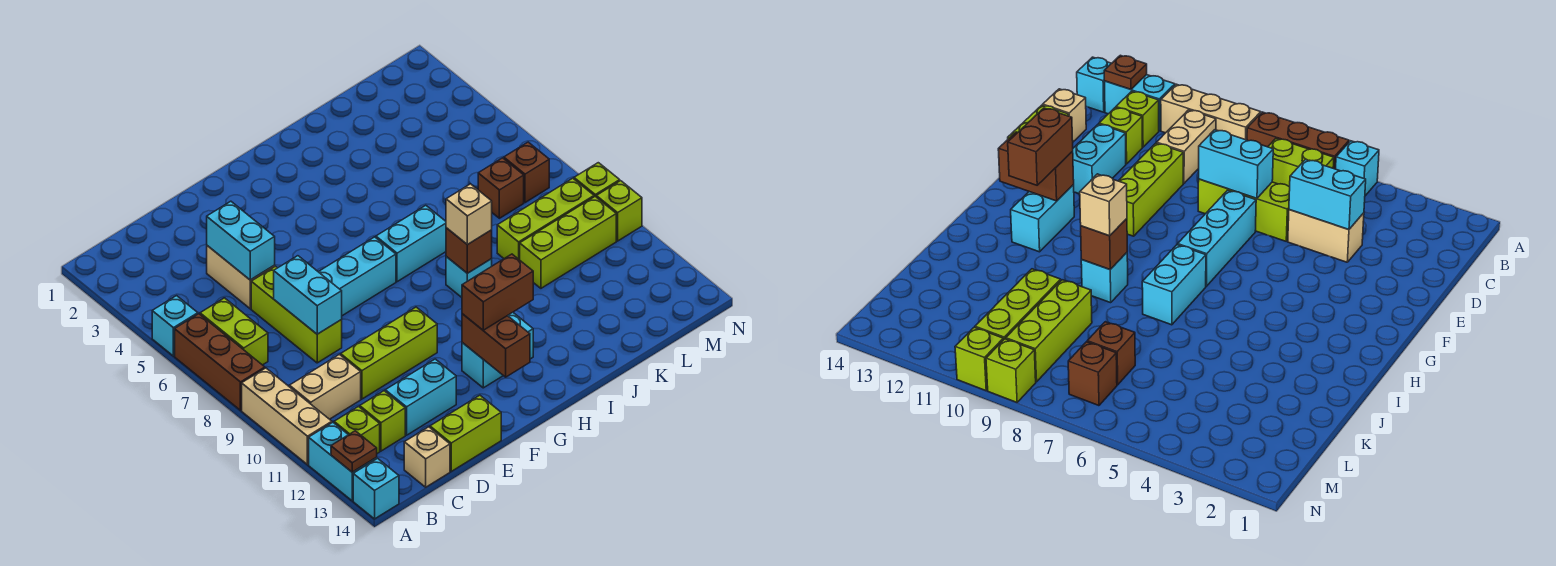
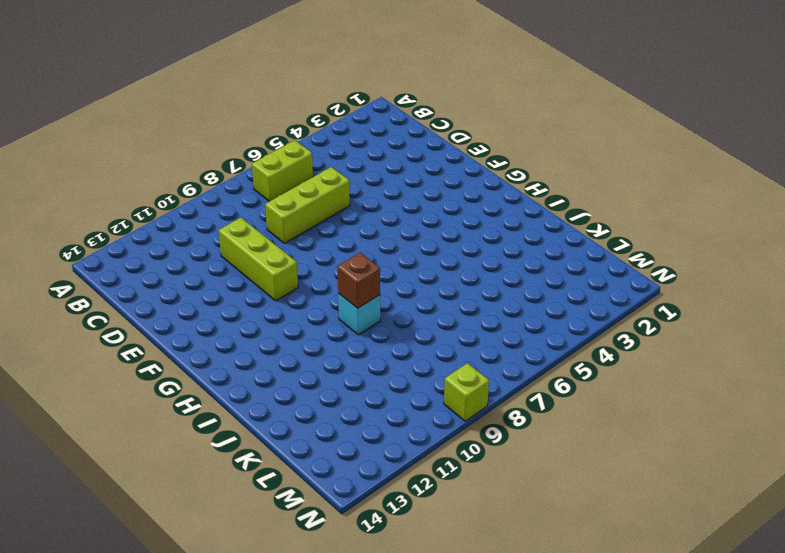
none -> cyan 1x1 brick [152,296,198,356]
none -> brown 1x3 brick [175,314,265,410]
none -> tan 1x3 brick [242,368,332,465]
none -> cyan 1x2 brick [309,422,377,501]

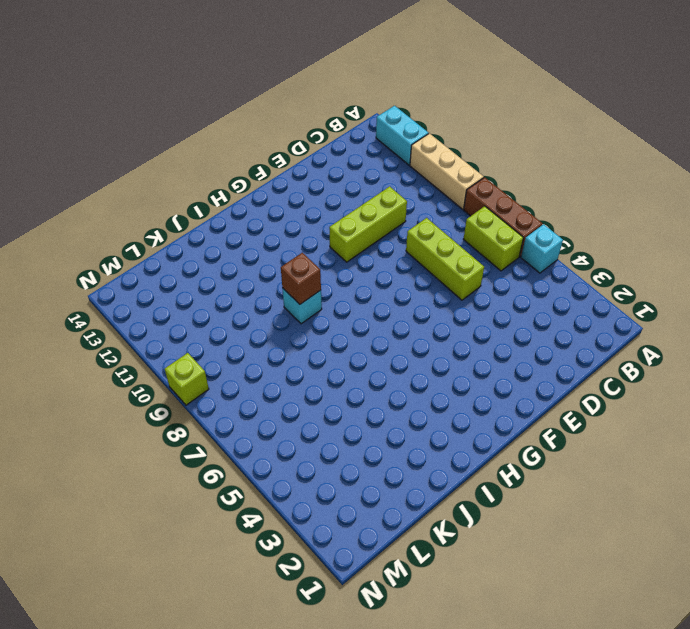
none -> cyan 1x1 brick [353,459,399,519]
none -> tan 1x2 brick [289,354,361,419]
none -> lime 1x1 brick [334,407,380,453]
none -> lime 1x1 brick [360,391,405,451]

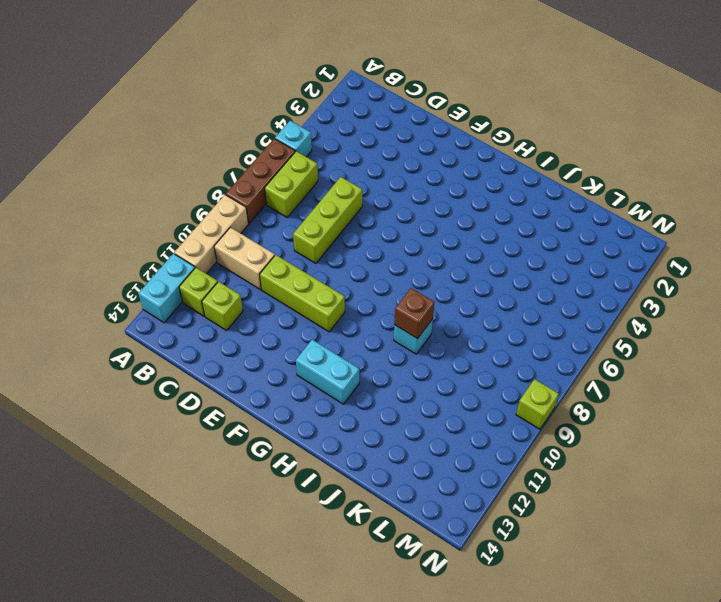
none -> cyan 1x1 brick [353,459,399,519]
none -> tan 1x1 brick [404,427,450,487]
none -> tan 1x2 brick [207,246,275,309]
none -> cyan 1x2 brick [385,359,456,435]

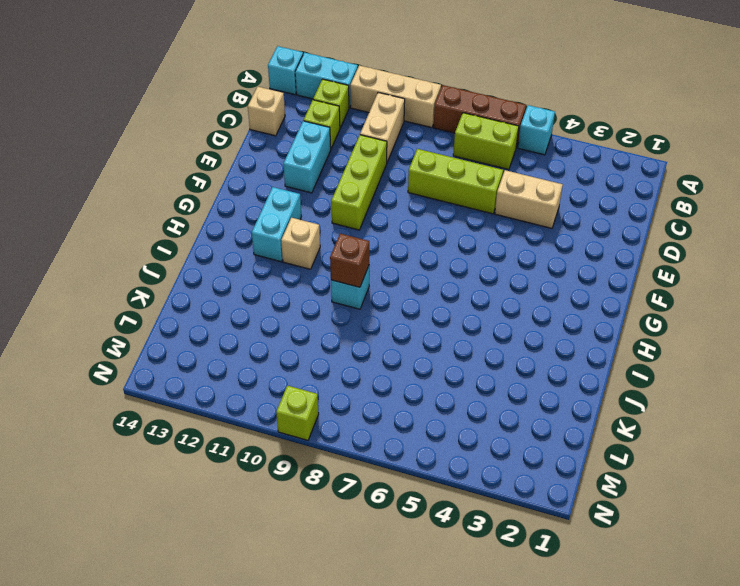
tan 1x1 brick [281,218,320,269] -> tan 1x1 brick moved to [446,184,492,245]
none -> lime 1x2 brick [430,395,501,471]
none -> cyan 1x3 brick [319,237,396,316]
none -> cyan 1x2 brick [376,205,446,282]
none -> lime 1x3 brick [497,178,594,260]

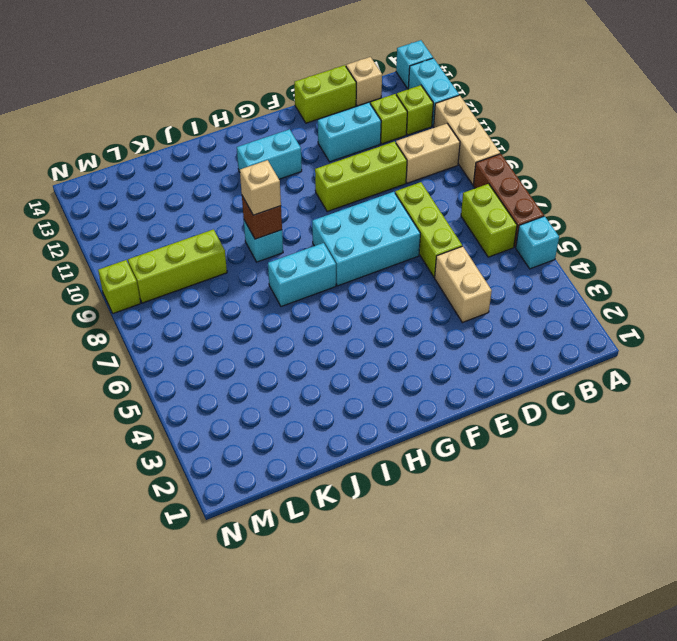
cyan 2x3 brick [312,192,420,286] -> cyan 1x3 brick [319,237,396,316]
none -> lime 1x3 brick [520,197,616,288]
none -> brown 1x1 brick [478,158,524,218]
none -> brown 1x1 brick [504,142,549,203]
none -> lime 1x1 brick [596,181,642,241]

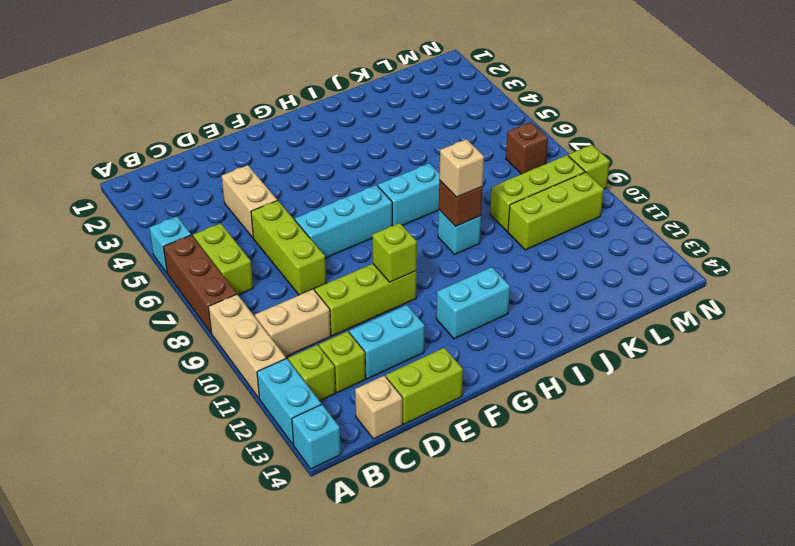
lime 1x1 brick [372,223,417,282] -> lime 1x1 brick moved to [596,181,642,241]
none -> brown 1x1 brick [478,158,524,218]
none -> brown 1x1 plate [331,431,377,472]
none -> cyan 1x2 brick [207,201,275,280]
none -> cyan 1x2 brick [274,256,342,334]

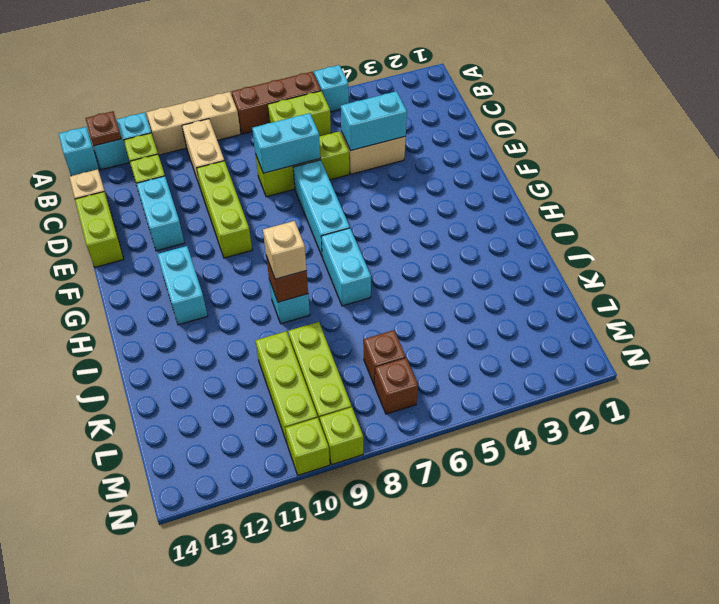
none -> brown 1x2 brick [462,314,530,377]
none -> brown 1x2 brick [462,254,533,330]

